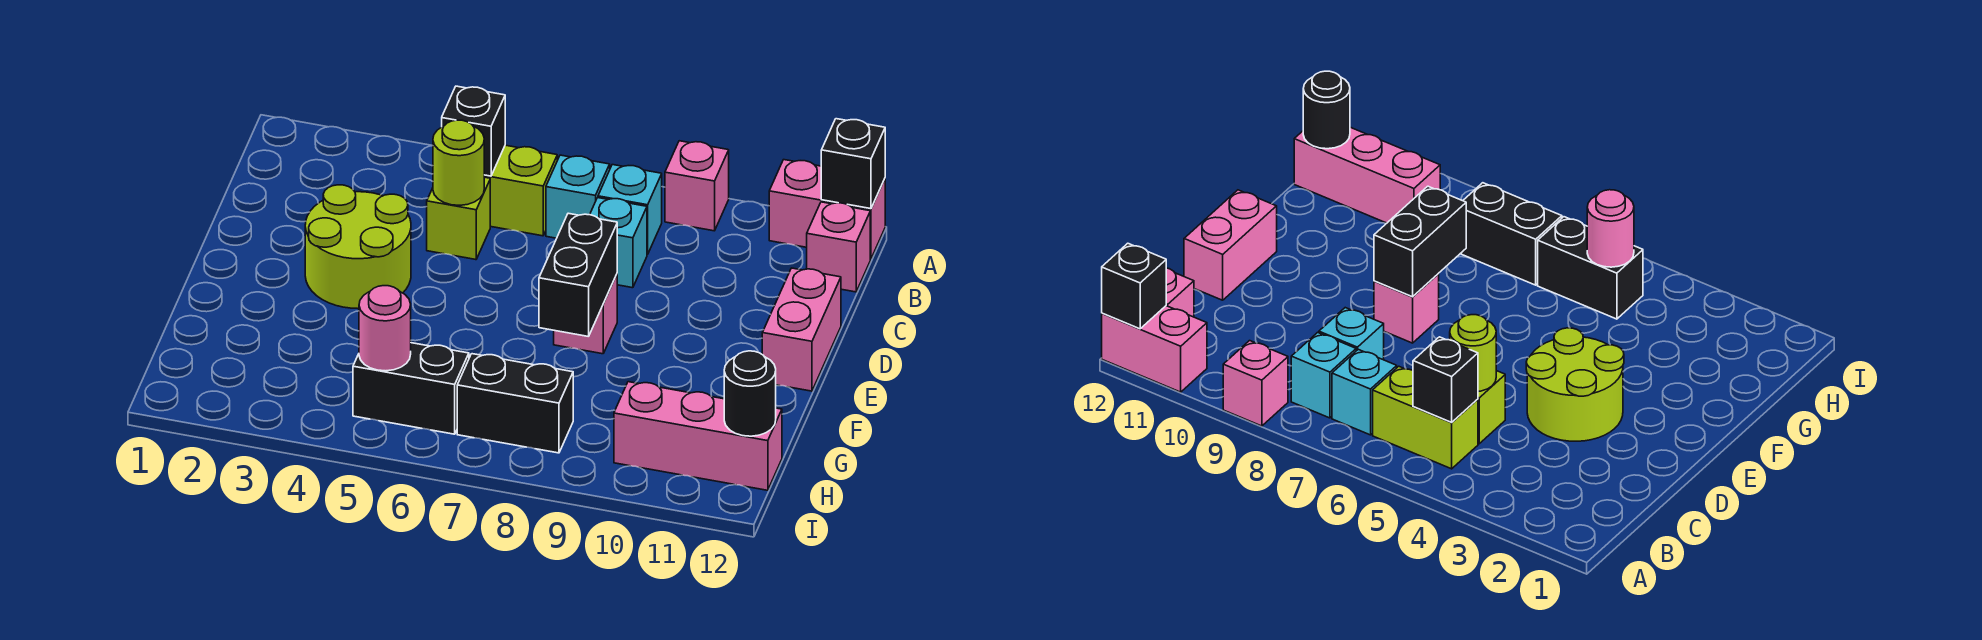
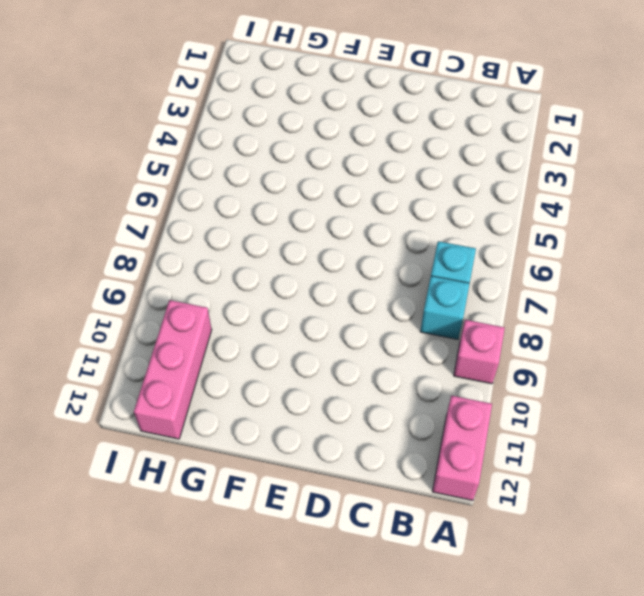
none -> lime 1x2 brick [484,145,557,236]
none -> pink 1x1 brick [807,202,870,292]
none -> lime 1x1 brick [427,177,490,260]

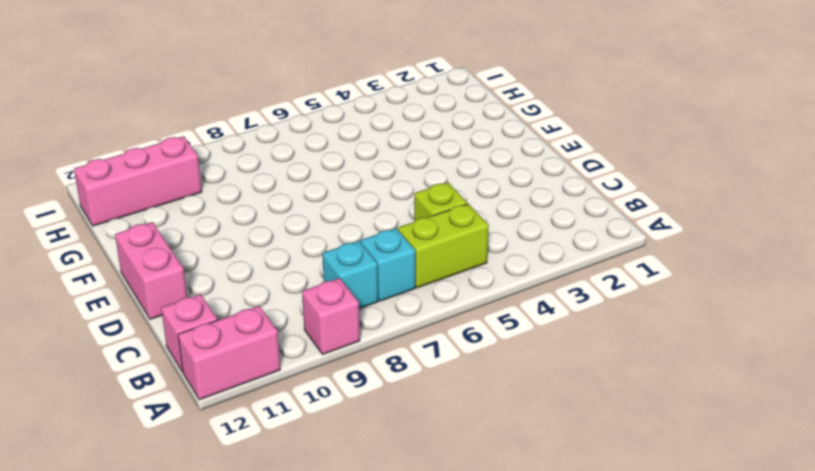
none -> cyan 1x1 brick [590,198,647,288]
none -> lime 2x2 round brick [305,185,411,309]
none -> pink 1x1 brick [554,274,617,354]

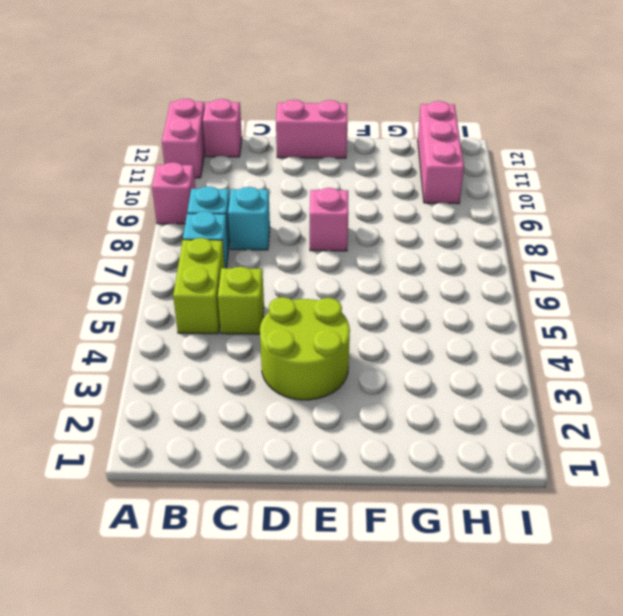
none -> black 1x2 brick [353,343,469,434]
none -> black 1x2 brick [457,354,573,453]
none -> black 1x1 brick [821,119,885,209]

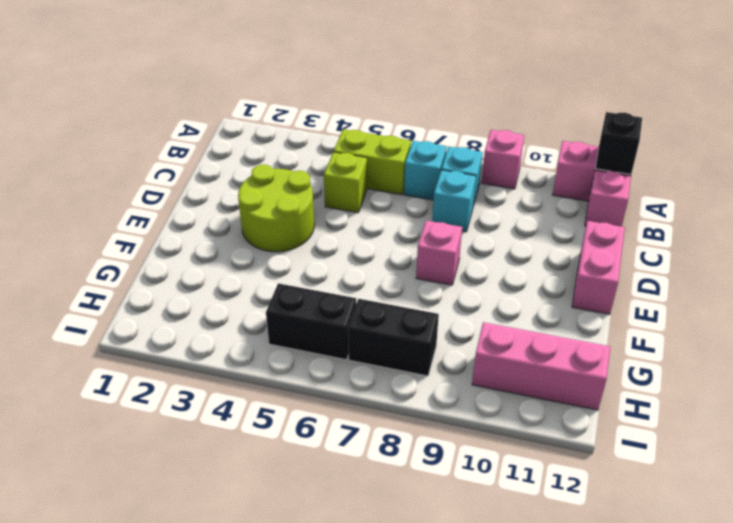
none -> black 1x1 brick [442,86,505,176]
none -> lime 1x1 round brick [433,120,484,205]
none -> black 1x2 brick [539,213,617,337]

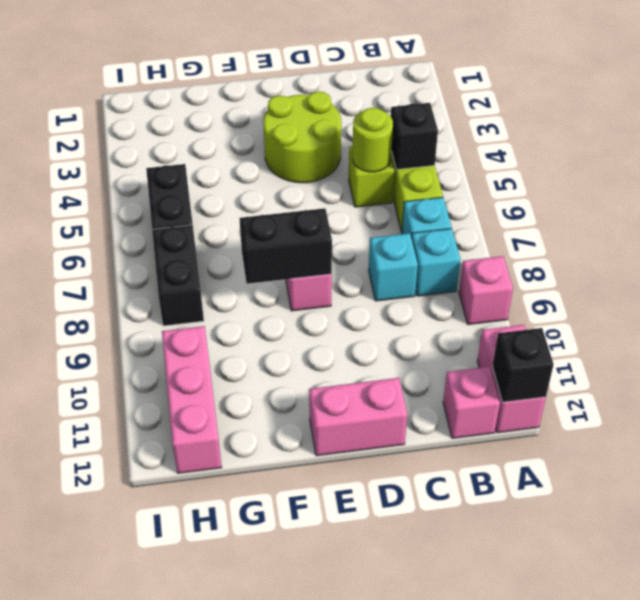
none -> pink 1x1 round brick [359,286,411,371]
none -> black 1x1 round brick [724,351,776,436]

